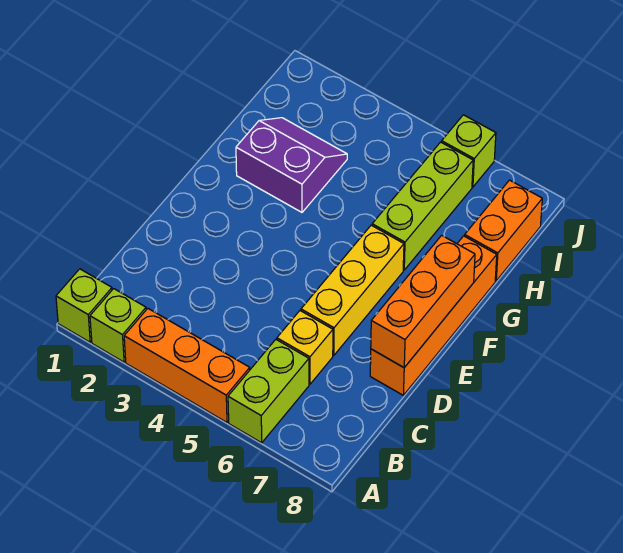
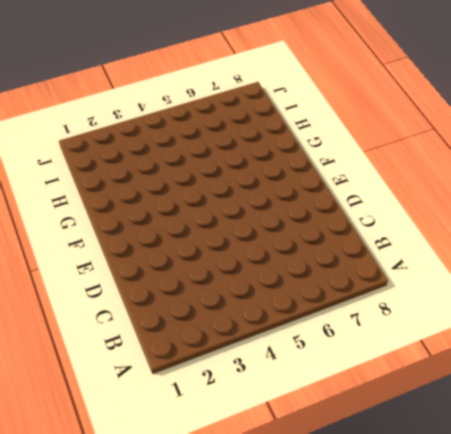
none -> lime 1x1 brick [56,269,112,342]
none -> lime 1x1 brick [90,289,146,362]
none -> orange 1x3 brick [124,309,250,422]

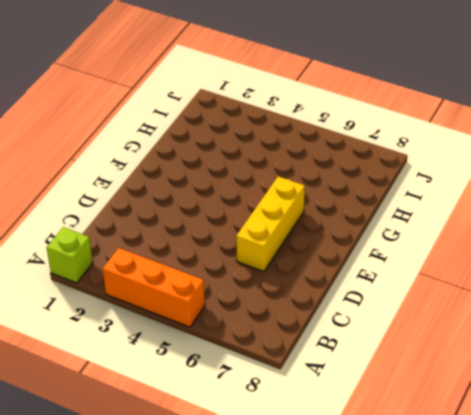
none -> lime 1x1 brick [90,289,146,362]
none -> lime 1x2 brick [228,340,309,443]
none -> yellow 1x1 brick [277,311,333,384]

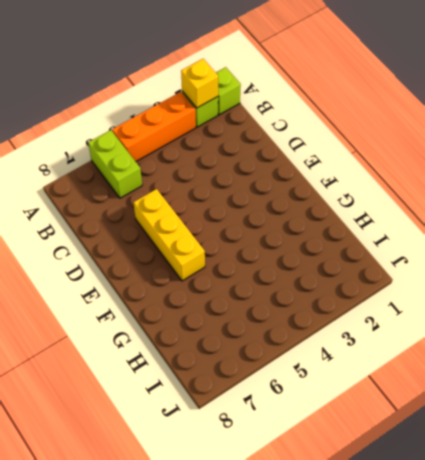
yellow 1x1 brick [181,59,218,108] -> yellow 1x1 brick moved to [277,311,333,384]
none -> orange 1x4 brick [370,236,497,395]
none -> purple 2x2 slope [236,118,347,212]
none -> lime 1x3 brick [372,142,473,270]

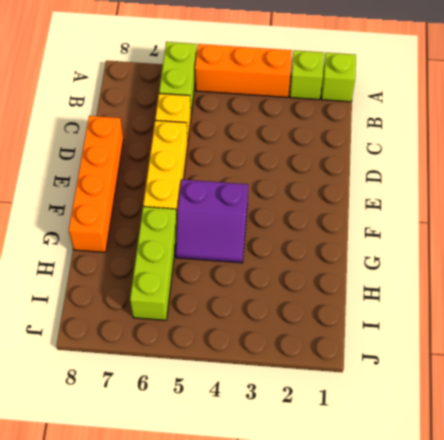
purple 2x2 slope [176,180,248,263] -> purple 2x2 slope moved to [236,118,347,212]
none -> orange 1x2 brick [465,180,542,281]
none -> lime 1x1 brick [442,115,496,187]
none -> orange 1x3 brick [371,235,475,367]

